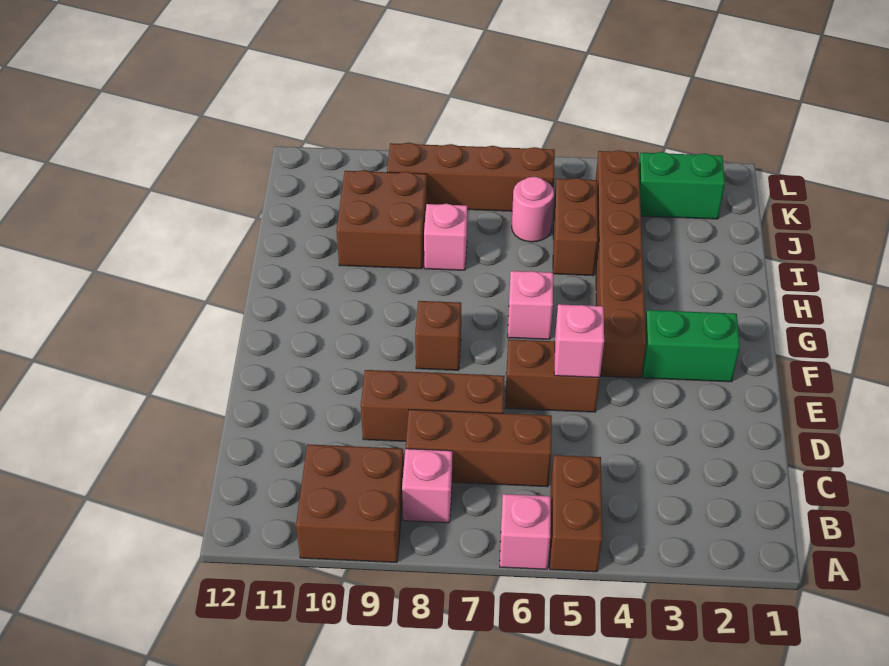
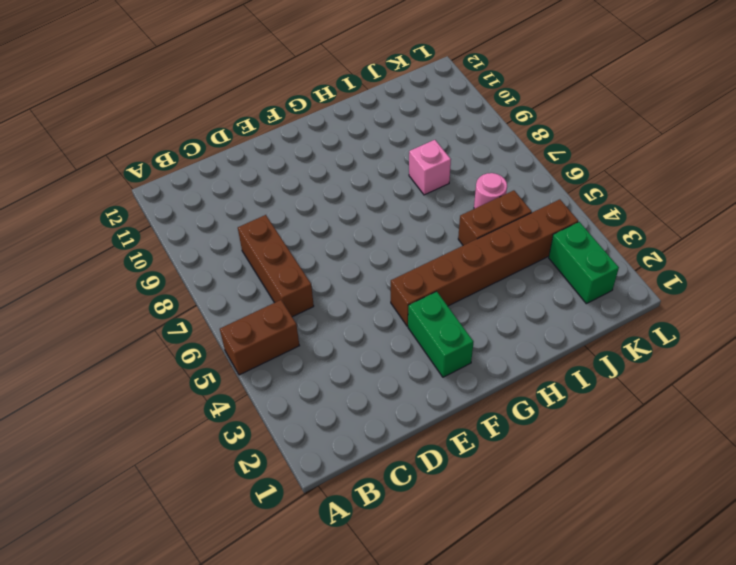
none -> pink 1x1 brick [500,494,551,569]
none -> brown 2x2 brick [296,444,404,562]
none -> pink 1x1 brick [402,449,452,523]

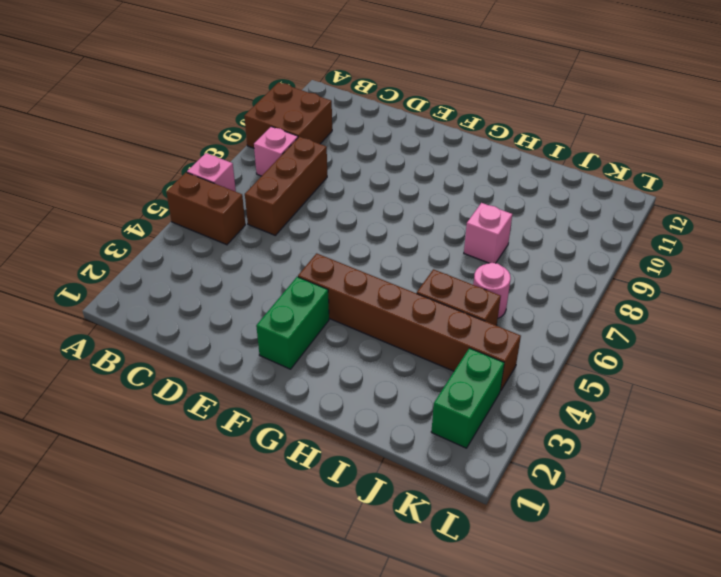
none -> brown 1x3 brick [361,370,505,441]
none -> brown 1x2 brick [505,339,600,412]
none -> brown 1x1 brick [415,301,461,370]

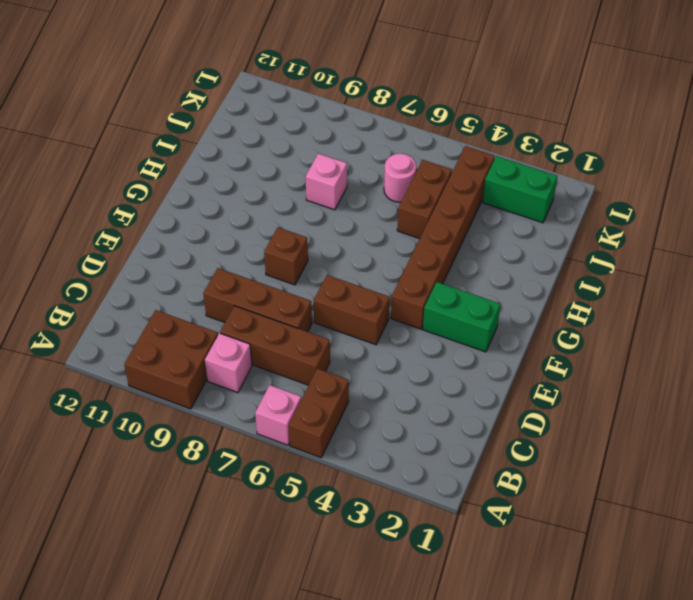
none -> pink 1x1 brick [508,271,553,339]
none -> brown 2x2 brick [336,170,427,269]
none -> brown 1x4 brick [387,143,555,211]

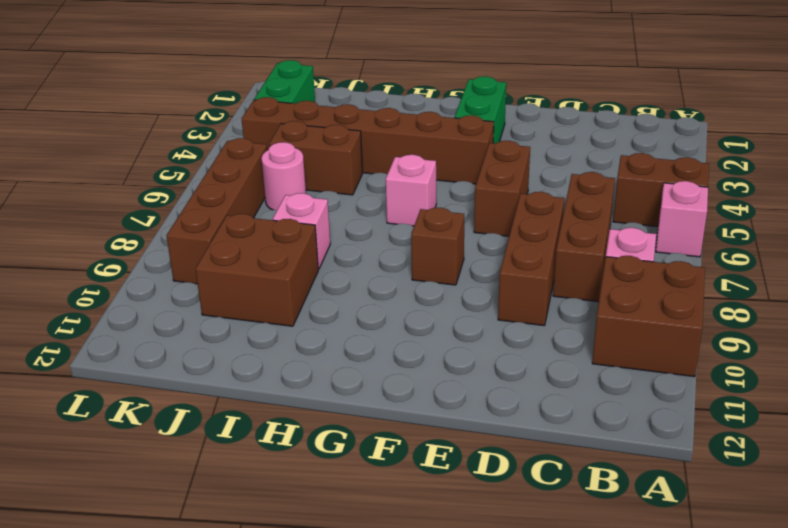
none -> pink 1x1 brick [554,304,604,377]

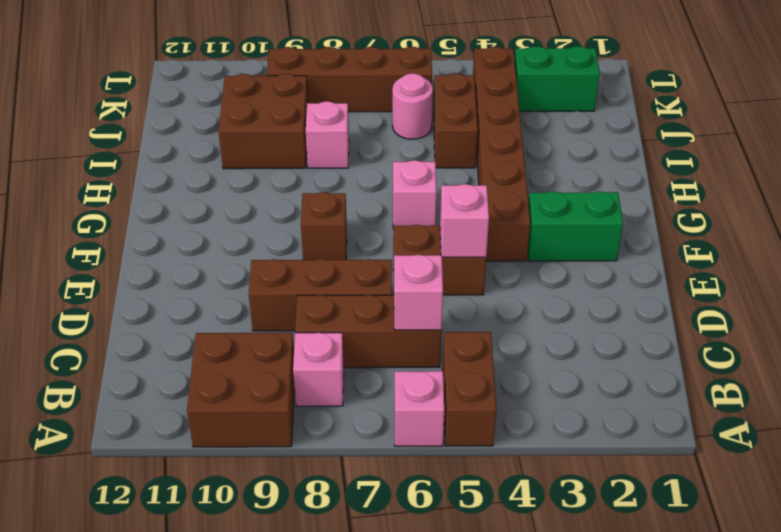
pink 1x1 brick [394,255,443,330] -> none

